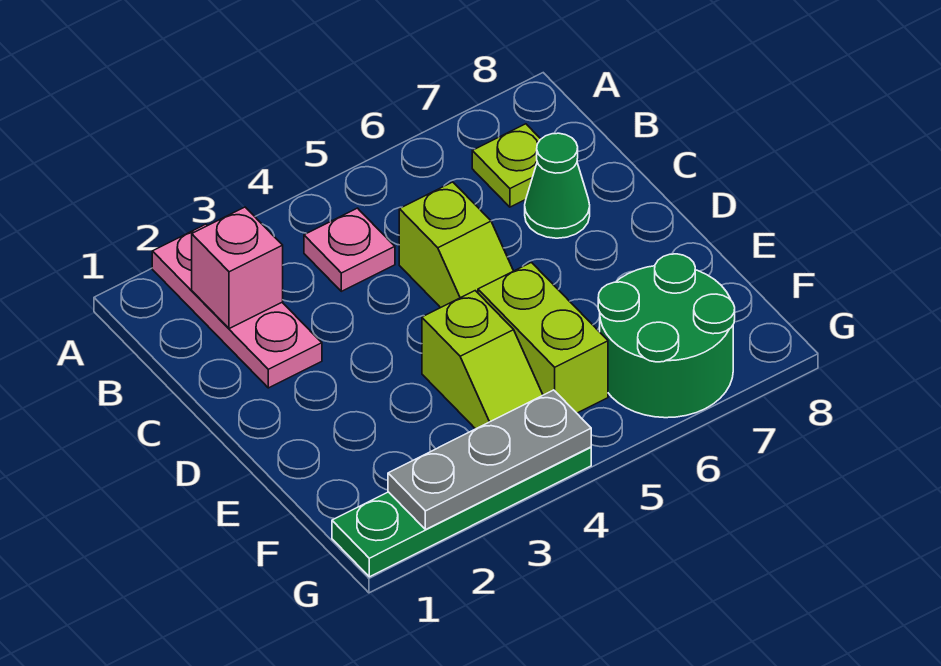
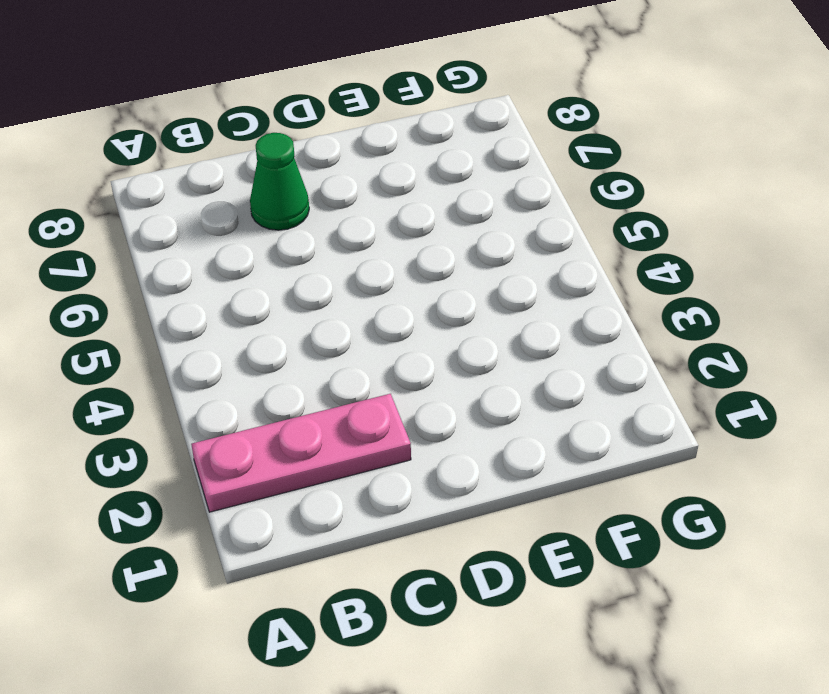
none -> pink 1x1 plate [304,208,395,291]
none -> lime 1x1 plate [472,124,540,207]

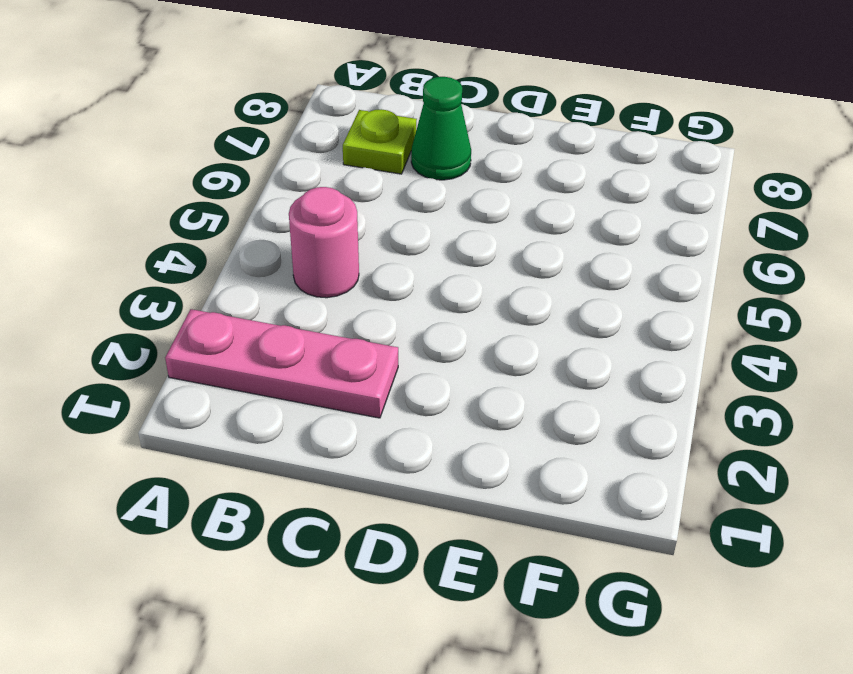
pink 1x1 round brick [289,187,359,298] -> pink 1x1 plate [304,208,395,291]
none -> lime 1x2 slope [399,182,513,308]
none -> lime 1x2 slope [422,291,543,429]

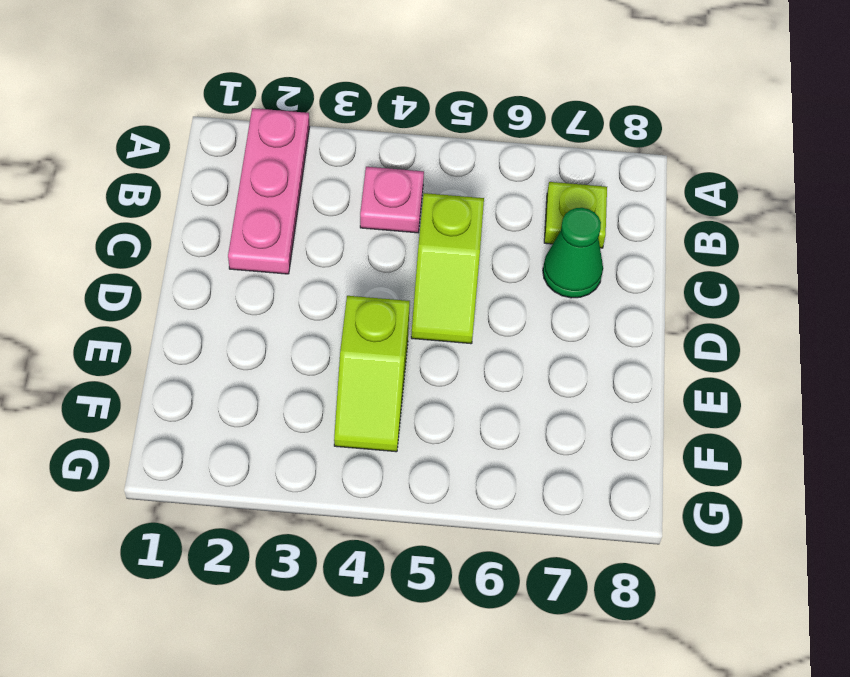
none -> lime 1x2 brick [478,262,608,413]
none -> green 2x2 round brick [598,254,735,418]

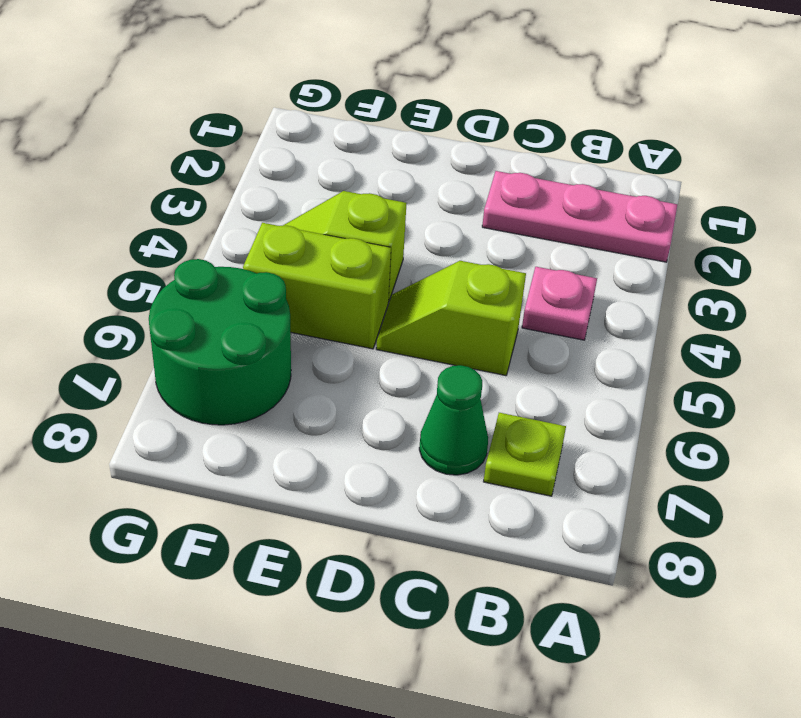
none -> green 1x4 plate [332,447,591,577]
none -> pink 1x1 brick [192,207,283,329]

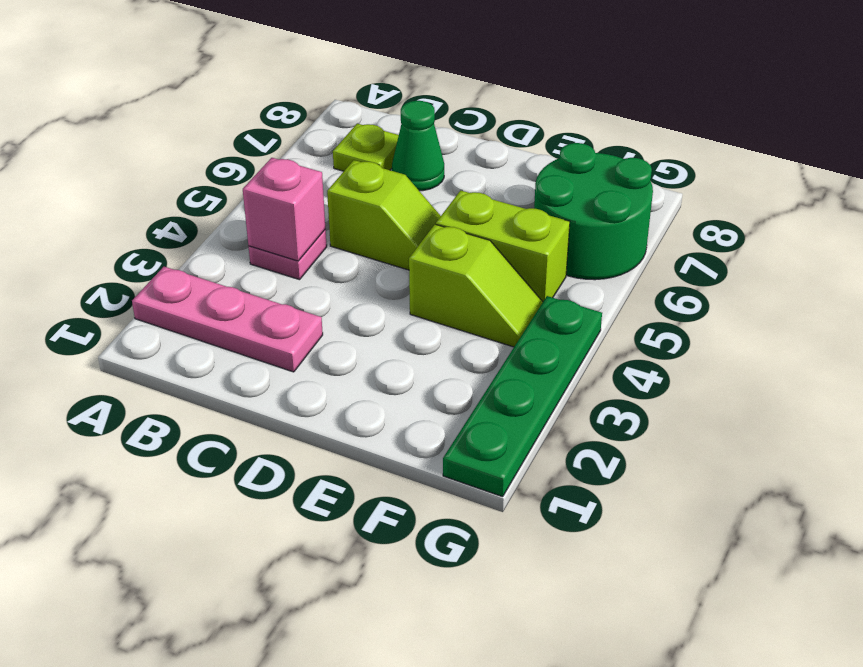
pink 1x1 brick [243,158,325,261] -> pink 1x1 brick moved to [192,207,283,329]
none -> grey 1x3 plate [388,390,591,530]

